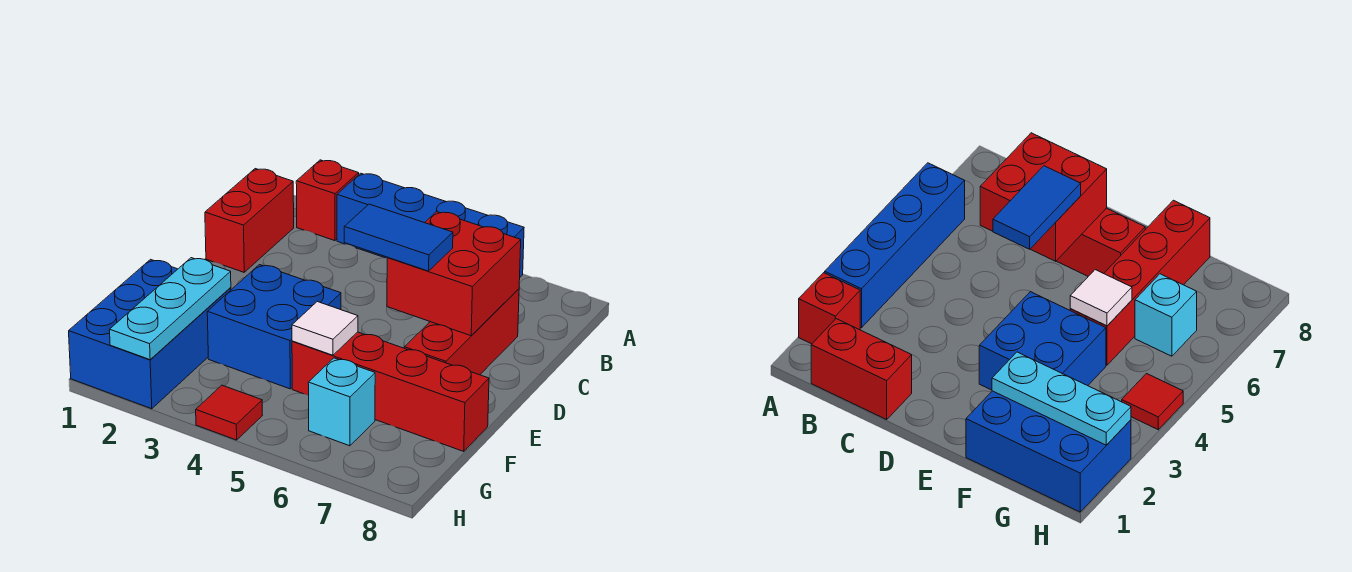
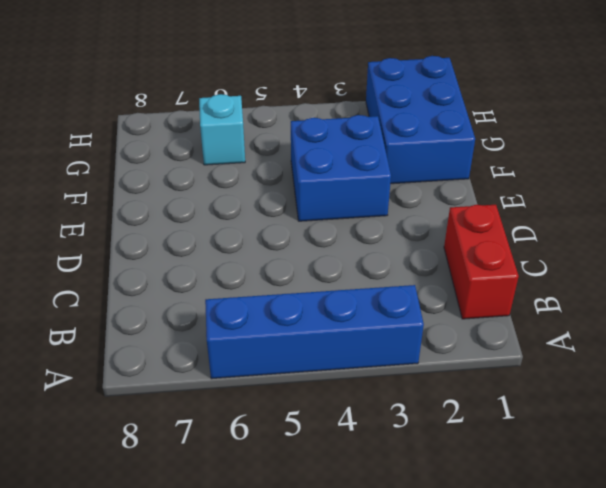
none -> red 1x1 brick [296,160,359,241]
none -> red 1x3 brick [404,289,519,375]
none -> red 1x4 brick [292,332,489,451]

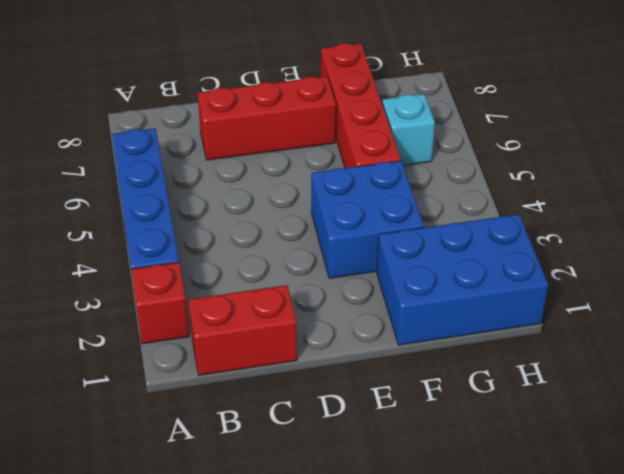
none -> red 1x1 tile [196,385,262,440]
none -> red 2x2 brick [387,212,521,336]
none -> cyan 1x3 plate [110,258,231,360]

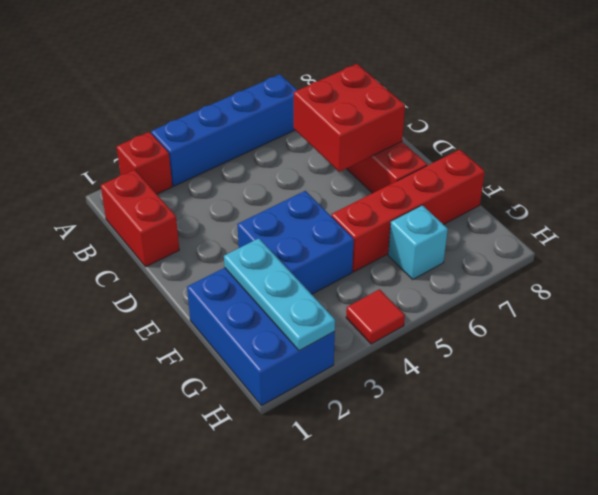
none -> white 1x1 tile [292,302,358,355]
none -> blue 1x2 tile [344,204,453,271]

